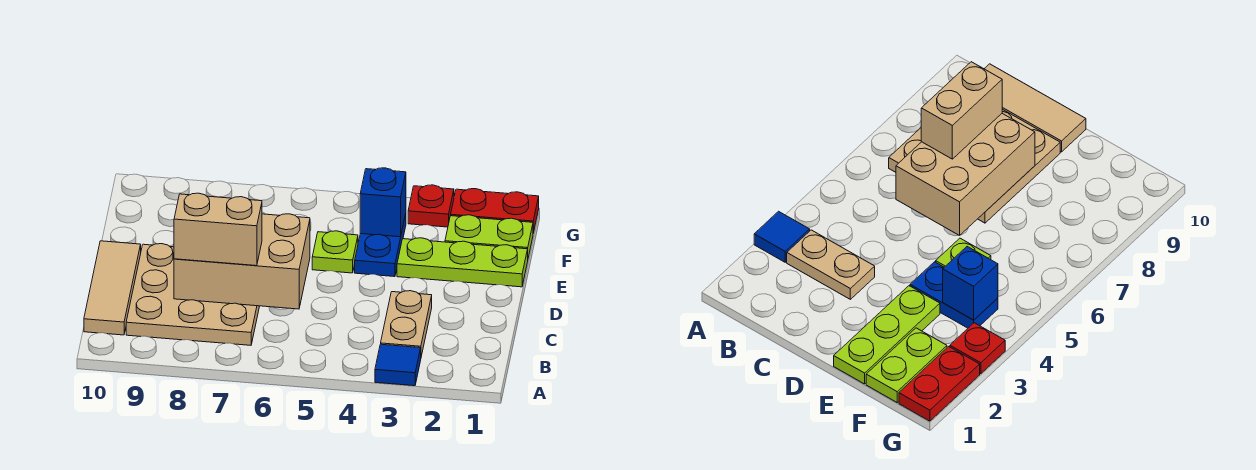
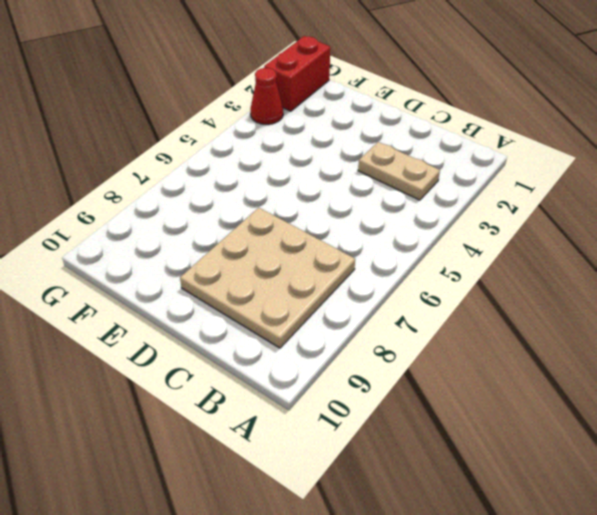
red 1x2 brick [264,36,330,111] -> red 1x2 plate [451,189,539,233]
red 1x1 cone [250,68,283,124] -> red 1x1 plate [408,185,454,227]
none -> blue 1x1 tile [375,344,421,386]
none -> tan 1x3 tile [84,241,141,335]
none -> lime 1x3 plate [397,238,528,287]

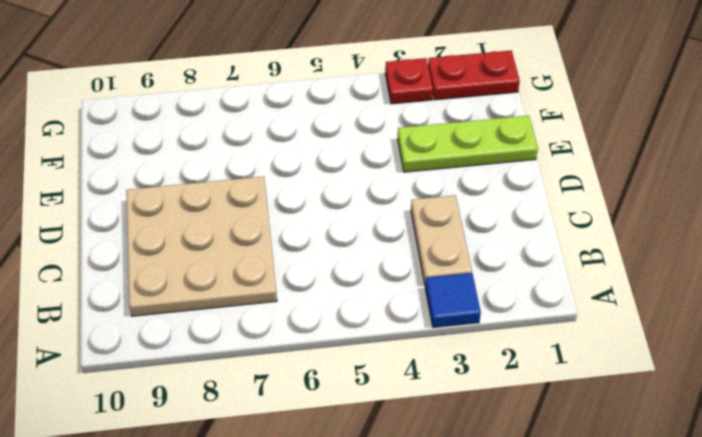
none -> tan 1x3 tile [84,241,141,335]
none -> blue 1x2 plate [355,214,406,277]
none -> lime 1x1 plate [312,231,358,273]

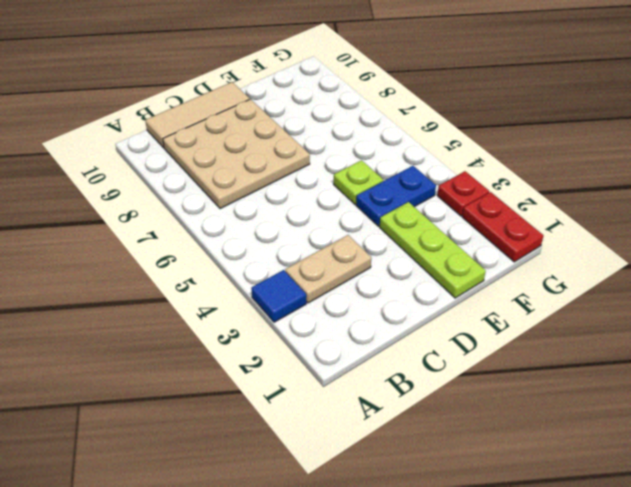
none -> lime 1x2 plate [445,215,533,257]
none -> tan 2x3 brick [174,214,310,309]
none -> blue 1x1 brick [360,168,406,237]

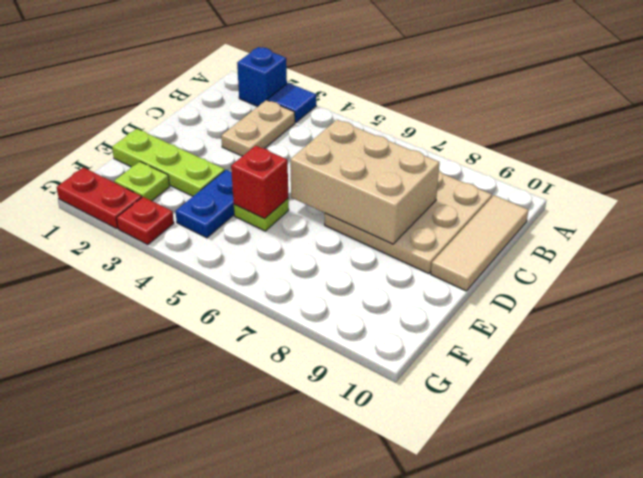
blue 1x1 brick [237,47,287,106] -> blue 1x1 brick moved to [360,168,406,237]
red 1x1 brick [231,146,288,219] -> none
lime 1x1 plate [114,162,170,201] -> lime 1x2 plate [445,215,533,257]
none -> tan 1x2 brick [174,193,262,266]

